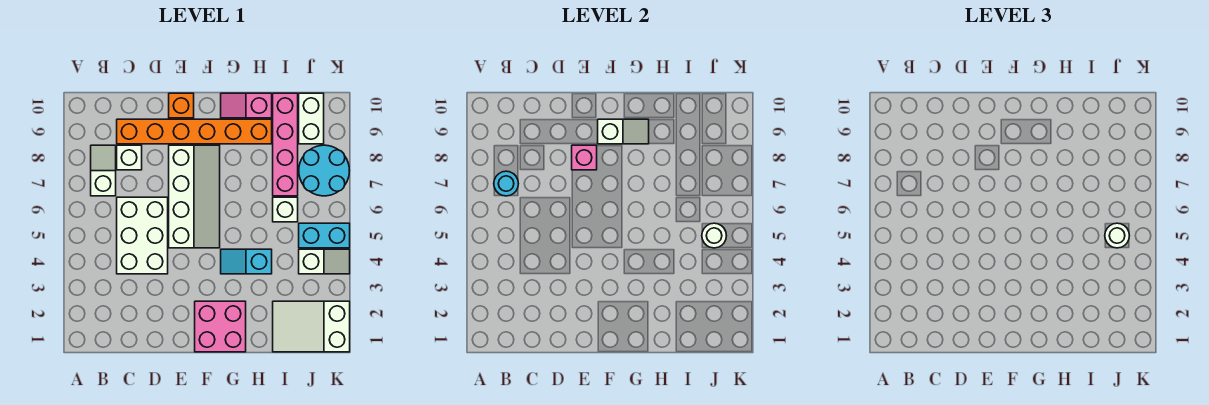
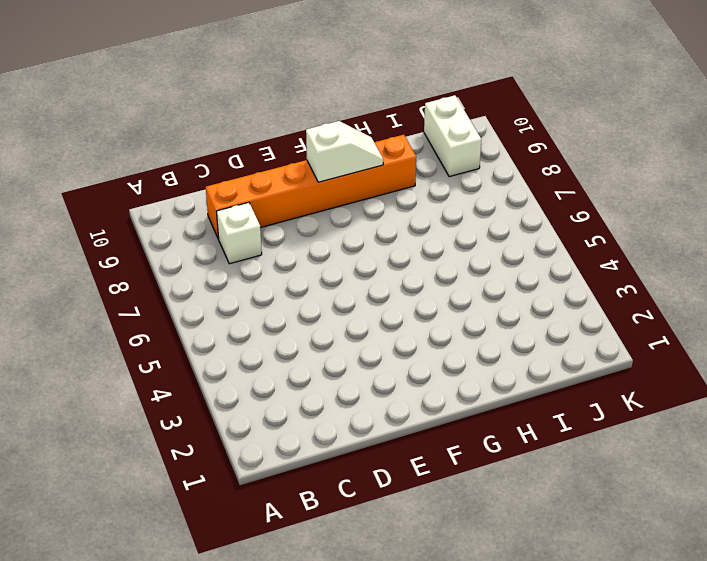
none -> white 1x2 slope [91,145,116,196]
none -> white 2x3 brick [117,197,168,274]
none -> white 2x4 slope [169,145,220,248]

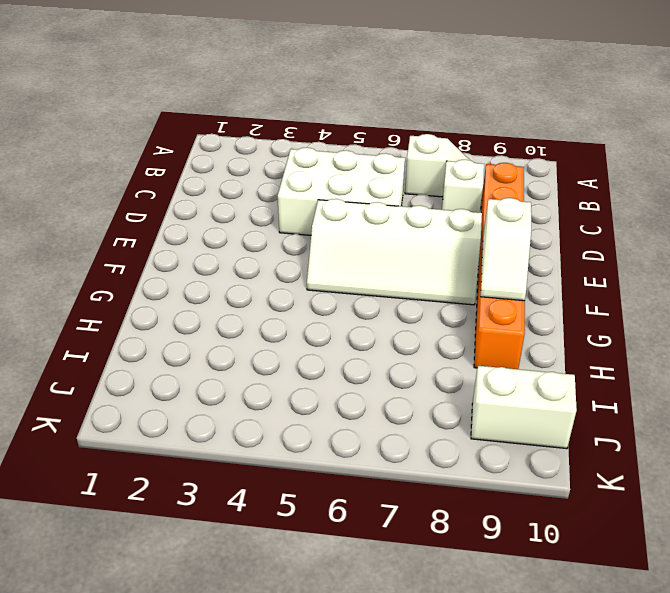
none -> orange 1x1 brick [169,93,194,118]
none -> pink 2x2 brick [195,301,246,352]
none -> cyan 1x2 slope [221,249,272,274]

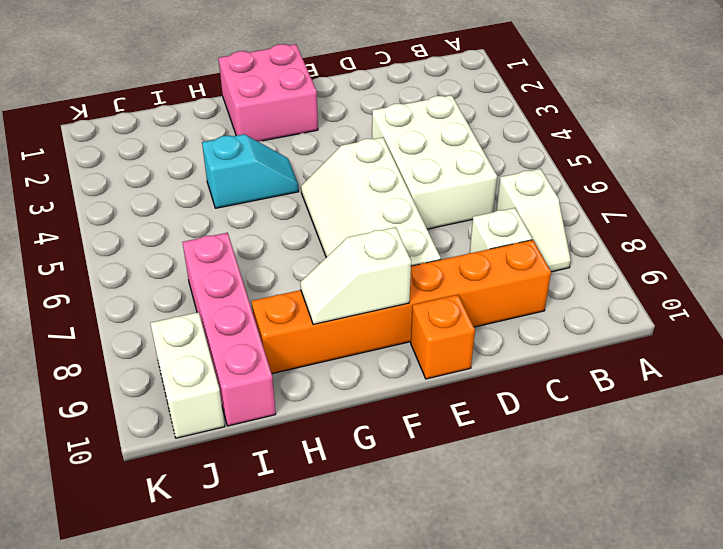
none -> pink 1x2 slope [221,93,272,118]
none -> white 2x3 slope [273,301,350,352]
none -> white 1x1 brick [273,197,298,222]

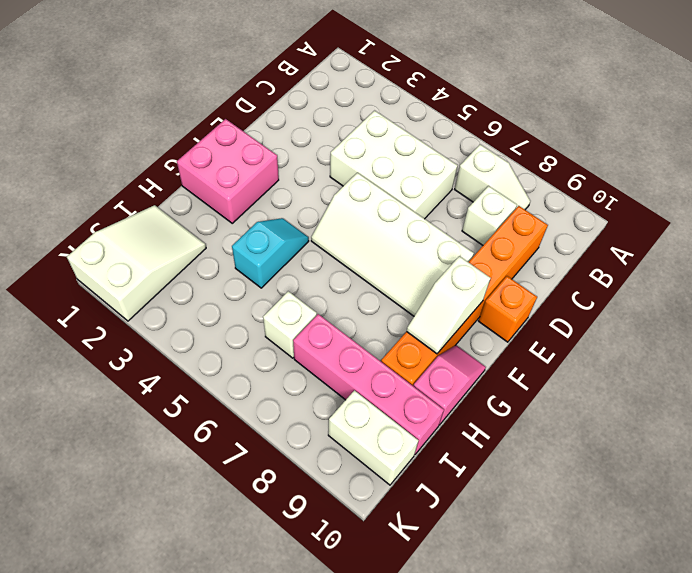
none -> white 1x2 slope [299,249,350,274]
none -> cyan 1x2 brick [299,223,350,248]
none -> cyan 2x2 round brick [299,145,350,196]

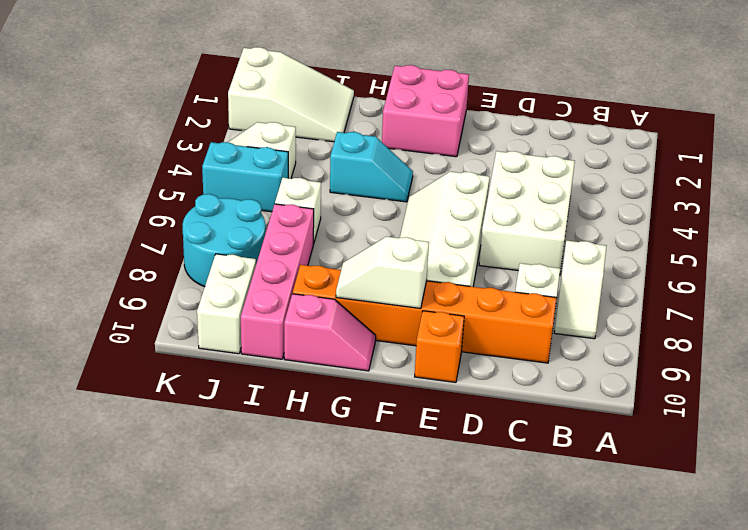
none -> cyan 1x1 round brick [494,171,518,196]
none -> pink 1x1 brick [572,145,597,170]
none -> white 1x1 round brick [702,223,726,248]

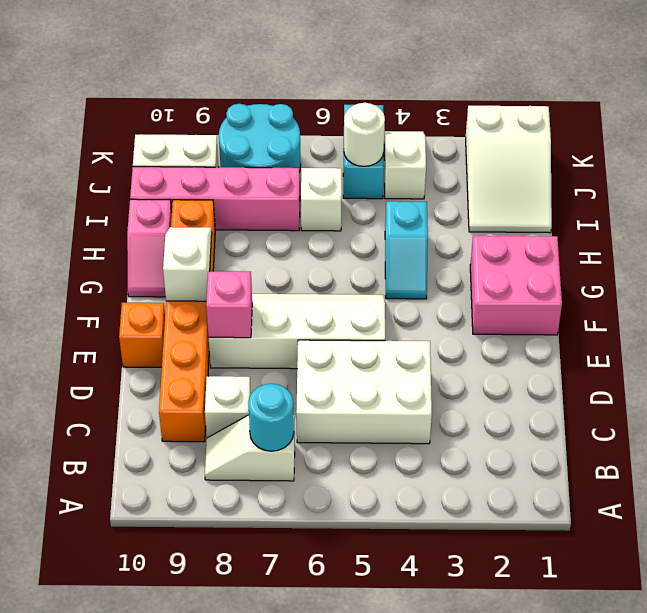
none -> white 1x1 round brick [1105,223,1129,248]

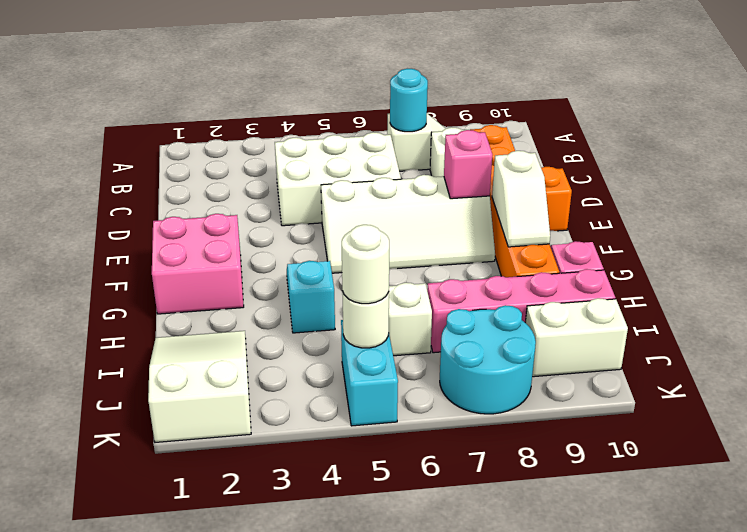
none -> white 1x2 slope [299,249,350,274]

